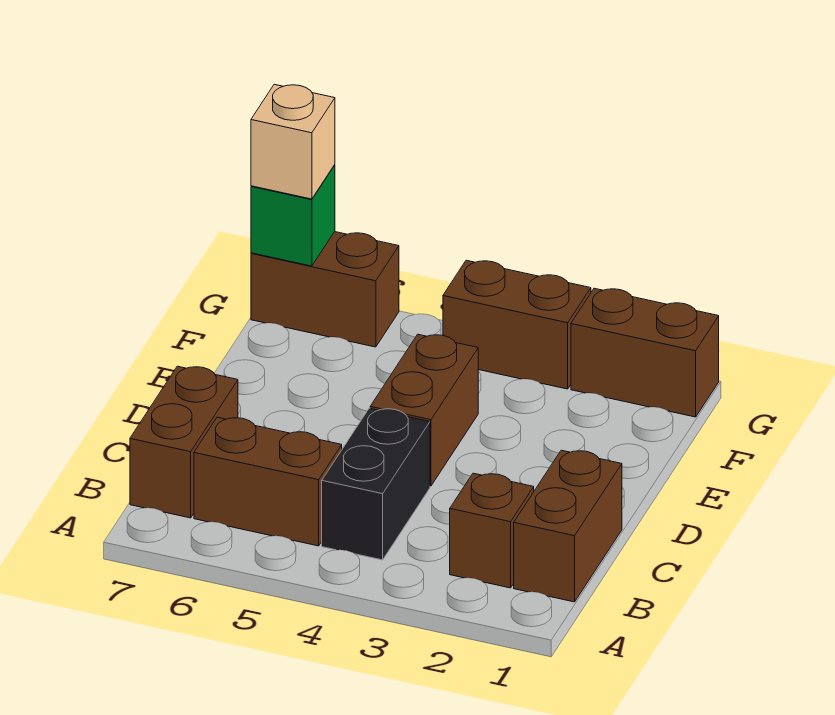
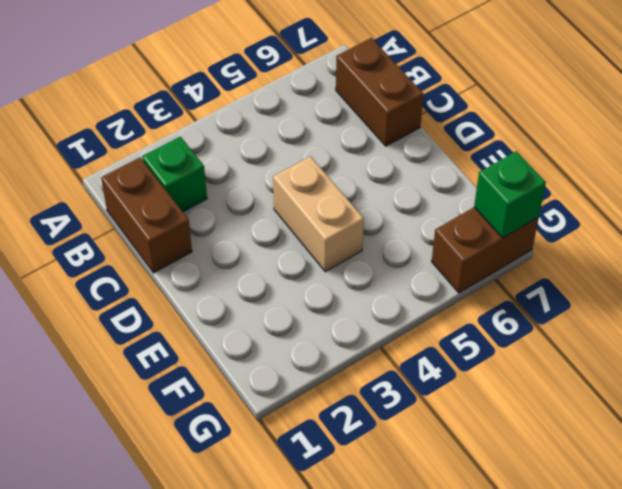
green 1x1 brick [142,137,207,212] -> brown 1x1 brick [450,473,534,588]
tan 1x2 brick [273,156,364,272] -> brown 1x2 brick [370,334,478,486]
none -> black 1x2 brick [322,408,430,560]
none -> brown 1x2 brick [194,417,342,546]

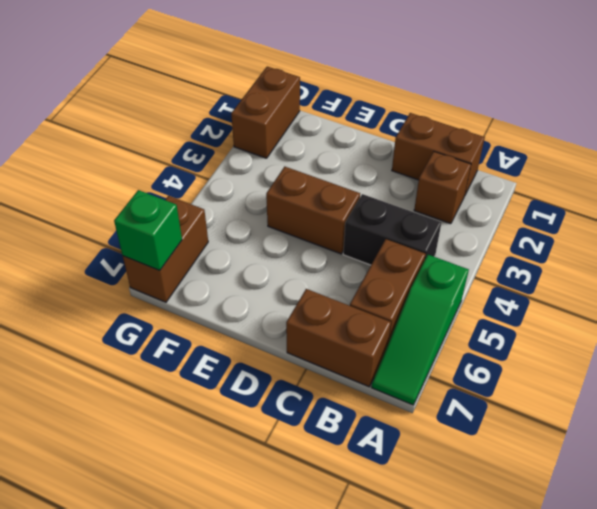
green 1x3 slope [372,255,469,405] -> none
none -> brown 1x2 brick [443,260,591,389]
none -> tan 1x1 brick [251,84,335,199]

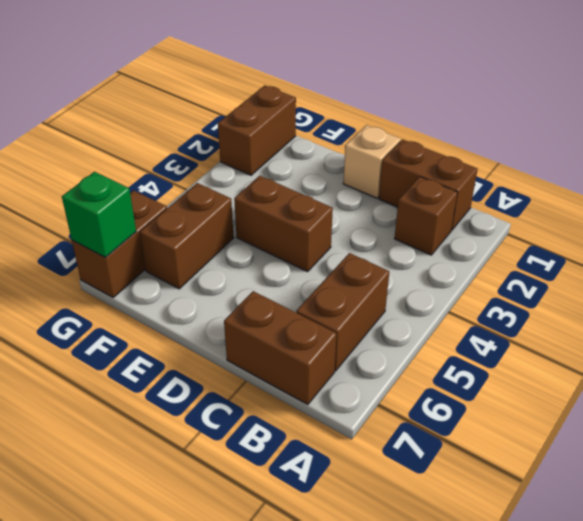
tan 1x1 brick [343,125,401,198] -> tan 1x1 brick moved to [251,84,335,199]
brown 1x2 brick [140,183,234,289] -> brown 1x2 brick moved to [443,260,591,389]
none -> black 1x2 brick [322,408,430,560]

